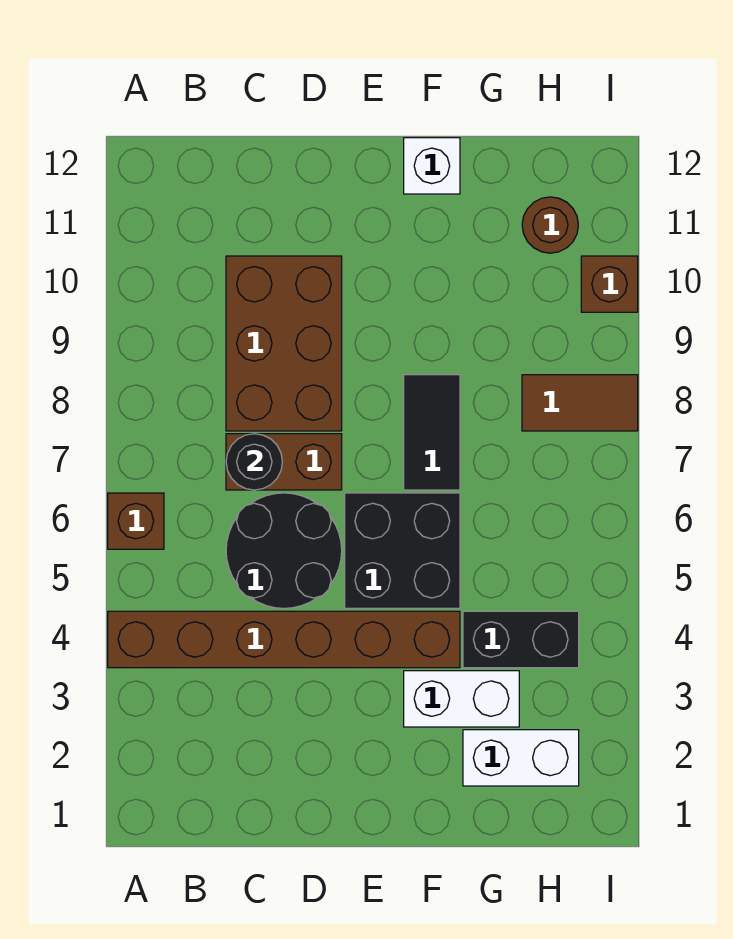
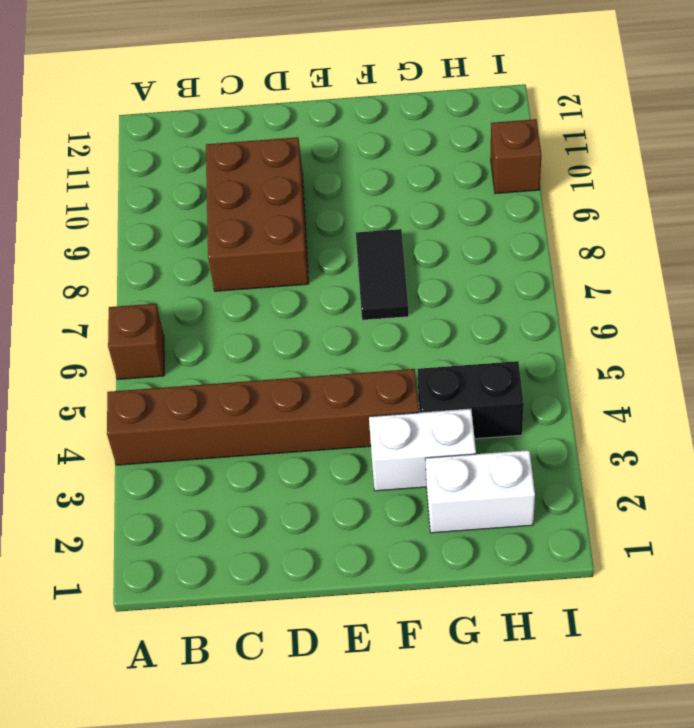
none -> black 2x2 round brick [226,493,342,608]
none -> brown 1x2 brick [226,434,342,490]
none -> black 2x2 brick [345,493,460,608]

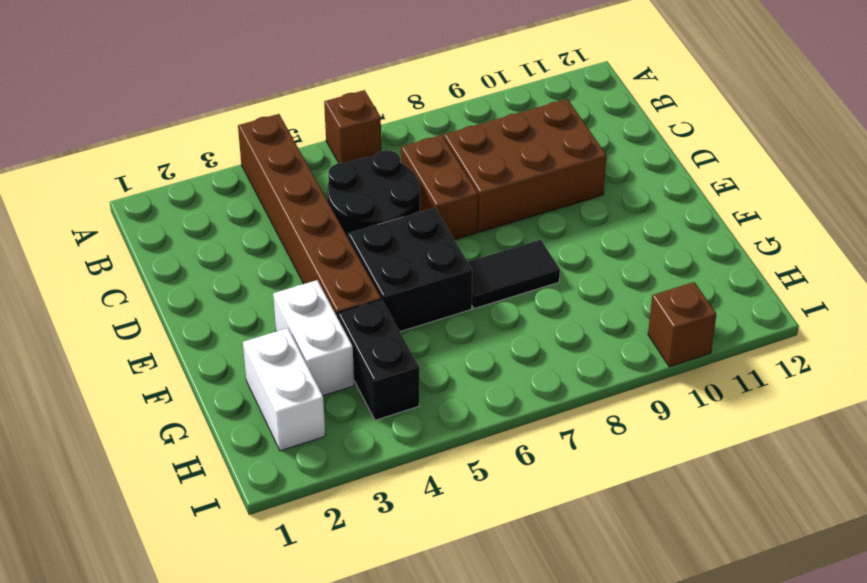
none -> white 1x1 brick [404,138,460,194]
none -> brown 1x2 tile [522,375,638,431]
none -> brown 1x1 round brick [522,197,578,253]

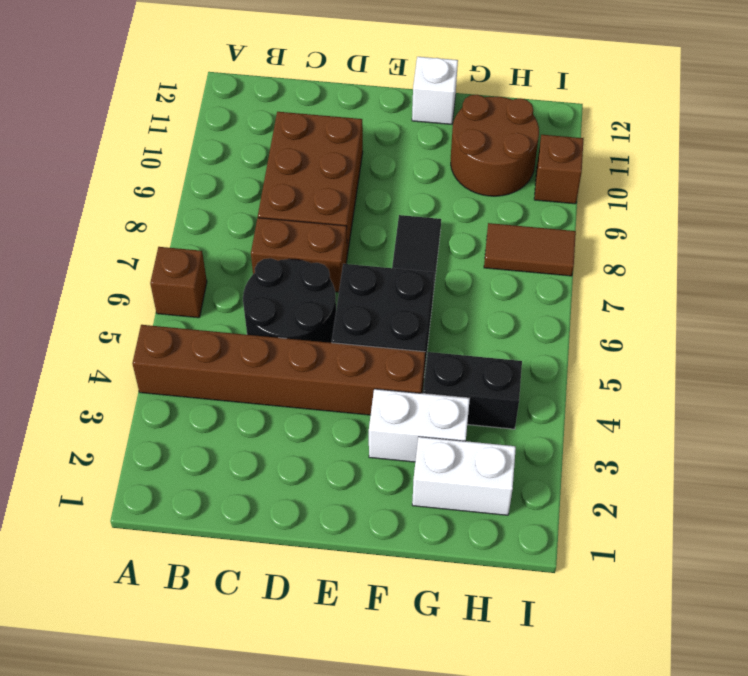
brown 2x2 round brick [451,95,539,196] -> brown 1x1 round brick [522,197,578,253]
none -> black 1x1 round brick [226,434,282,490]

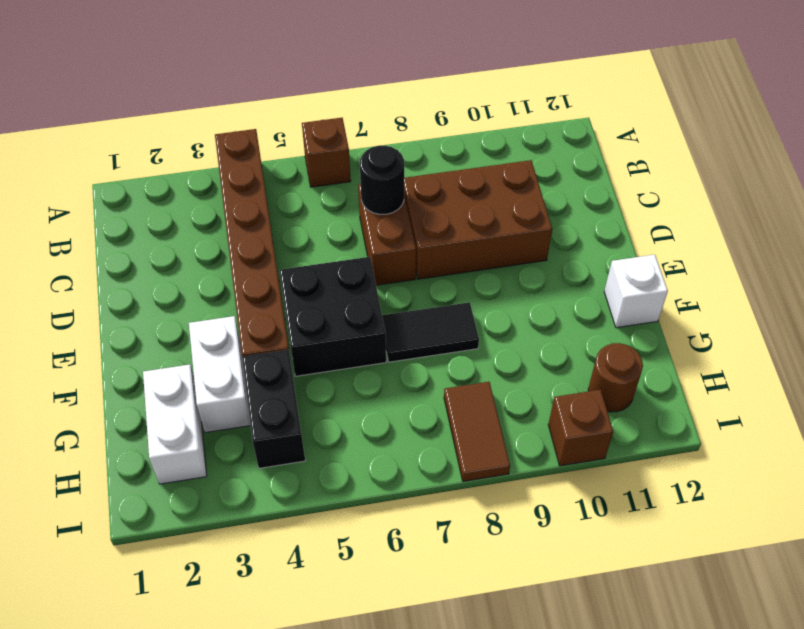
none -> black 2x2 round brick [226,493,342,608]

